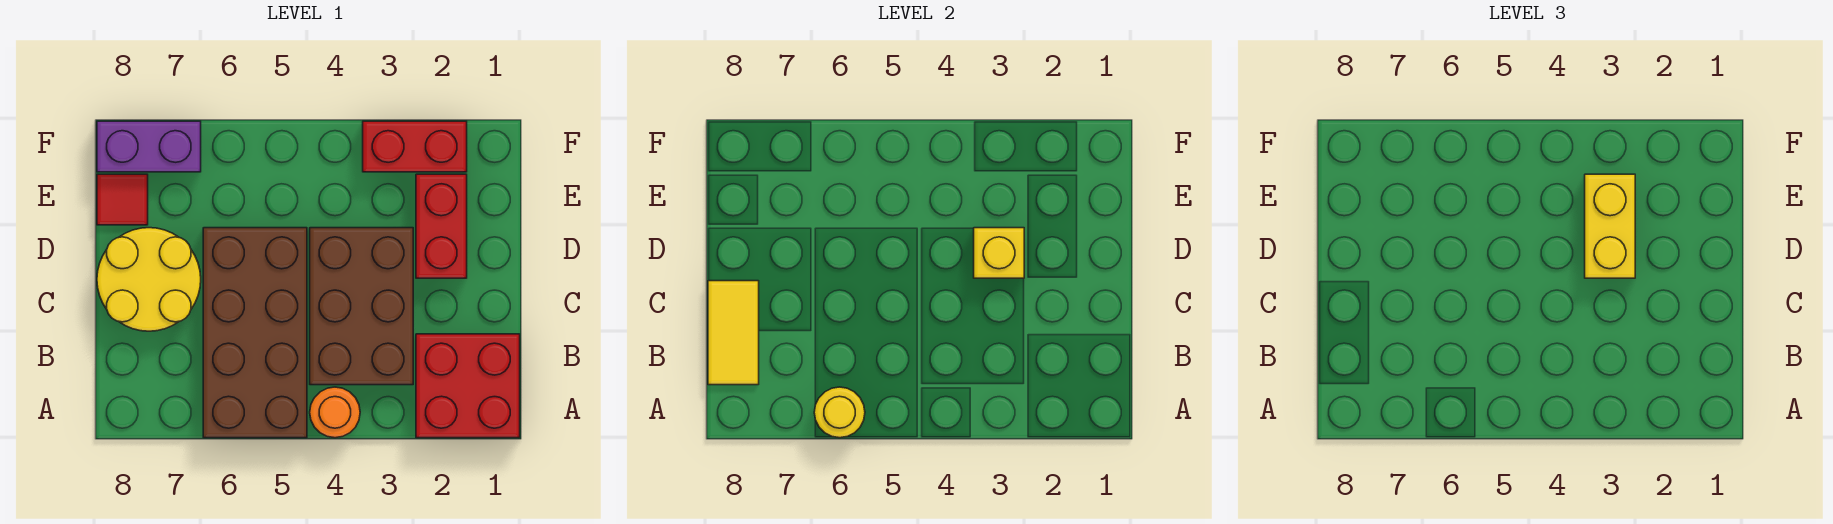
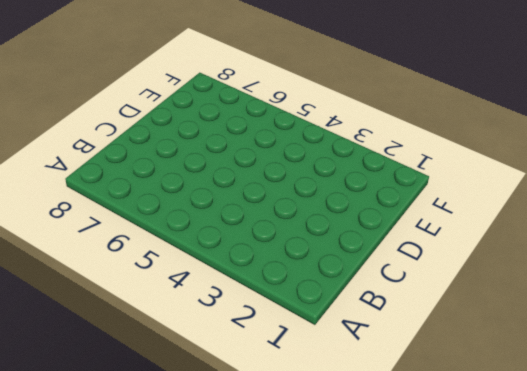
none -> red 2x2 brick [416,334,520,438]
none -> orange 1x1 round brick [310,387,360,438]
none -> brown 2x4 brick [203,228,307,438]

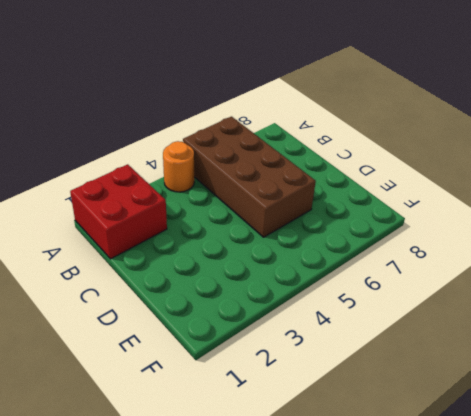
none -> brown 2x3 brick [310,228,413,385]
none -> yellow 2x2 round brick [97,228,201,331]
none -> red 1x2 brick [416,174,467,278]

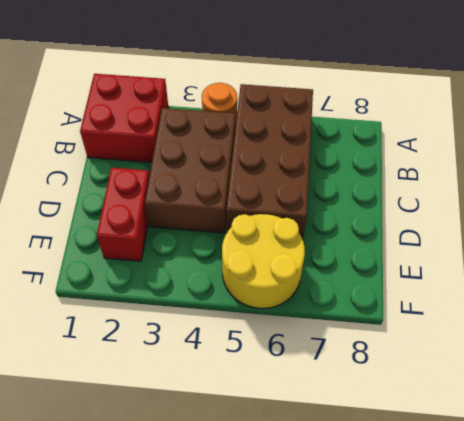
yellow 2x2 round brick [222,214,305,308] -> yellow 2x2 round brick moved to [97,228,201,331]
none -> red 1x1 tile [97,174,148,225]
none -> red 1x2 brick [363,121,467,172]
none -> purple 1x2 brick [97,121,201,172]

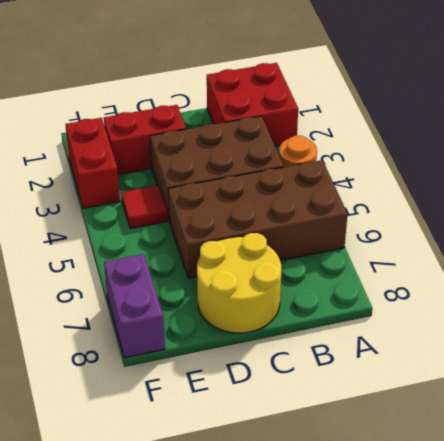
red 1x1 tile [121,185,167,229] -> red 1x1 tile moved to [97,174,148,225]
none -> yellow 1x1 round brick [814,387,865,438]
none -> yellow 1x2 tile [708,281,759,385]
none -> yellow 1x1 brick [974,228,1024,278]

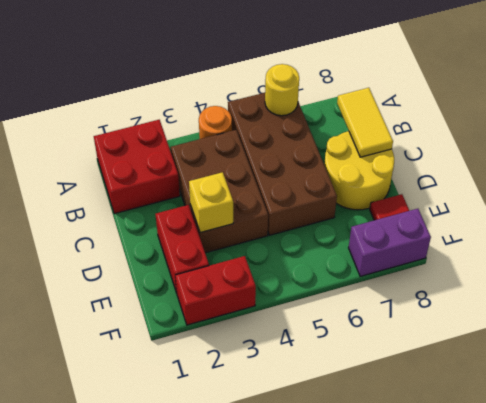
none -> yellow 1x2 brick [1585,174,1635,278]

